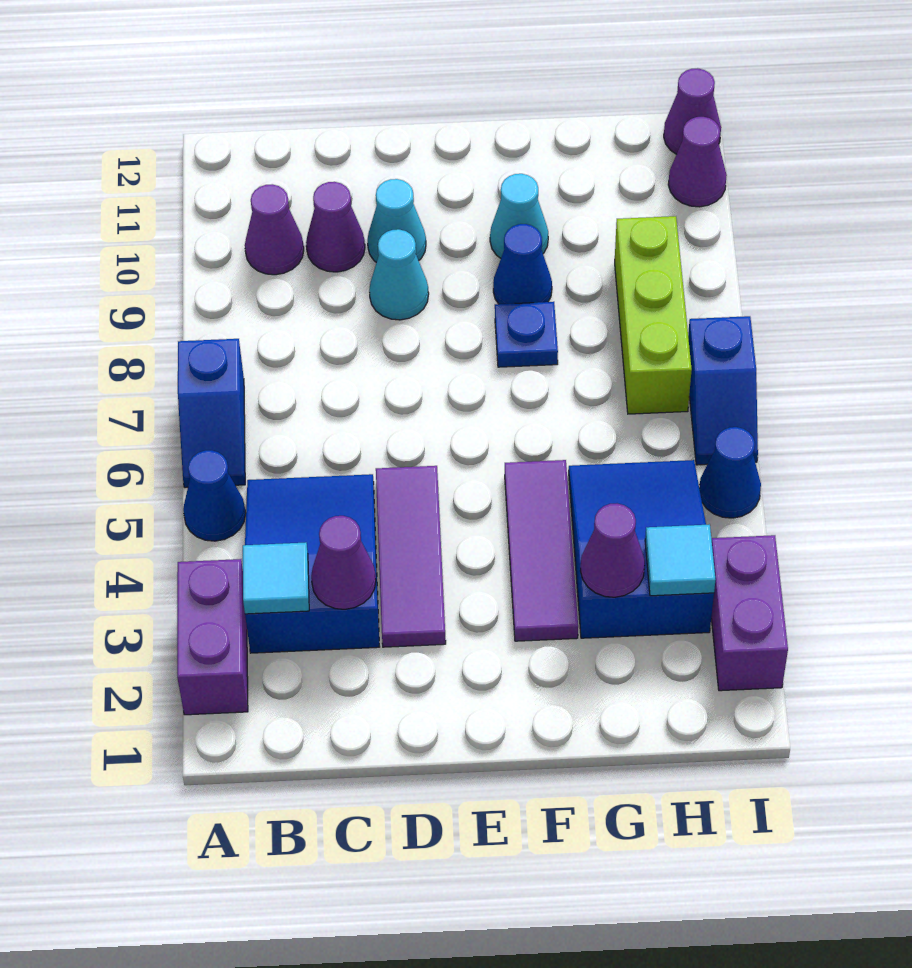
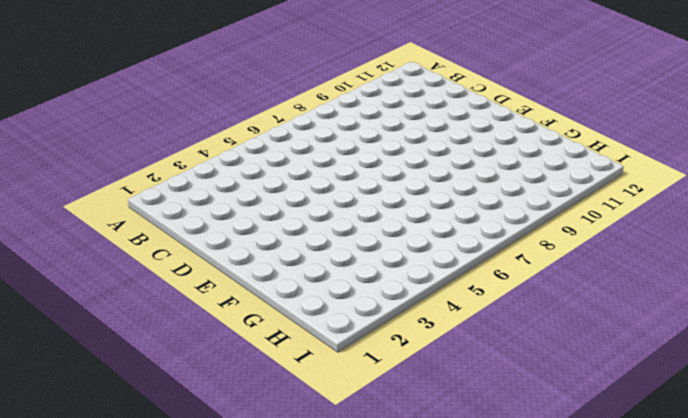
none -> purple 1x2 brick [177,559,248,715]
none -> blue 1x1 cone [183,450,246,541]
none -> blue 1x2 slope [178,339,245,488]

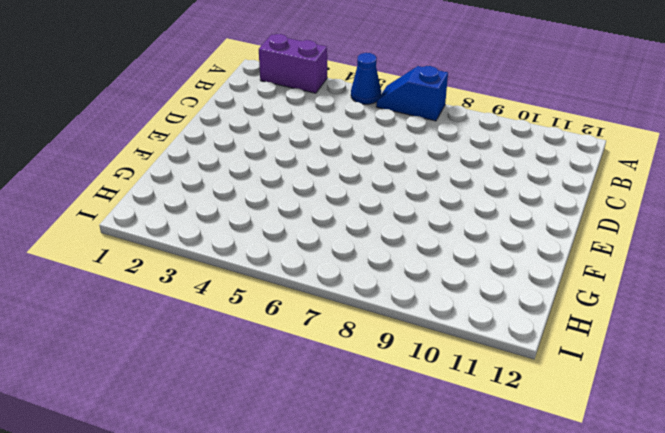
none -> blue 2x3 slope [245,474,379,653]
none -> purple 1x1 cone [245,184,304,275]
none -> purple 1x1 cone [306,182,365,272]

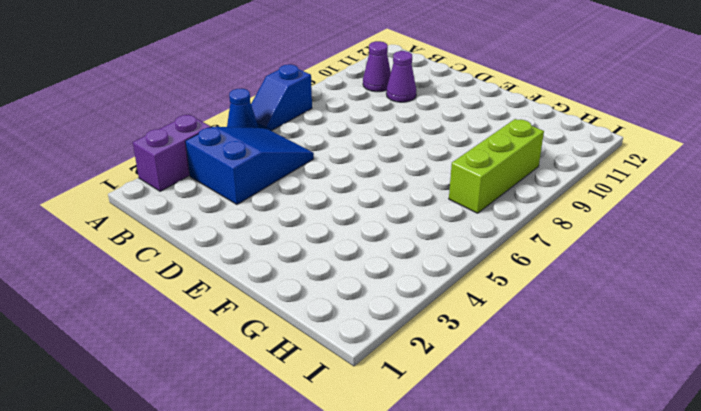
none -> purple 1x3 tile [376,466,446,647]
none -> cyan 1x1 cone [369,229,429,320]
none -> cyan 1x1 cone [368,179,426,262]

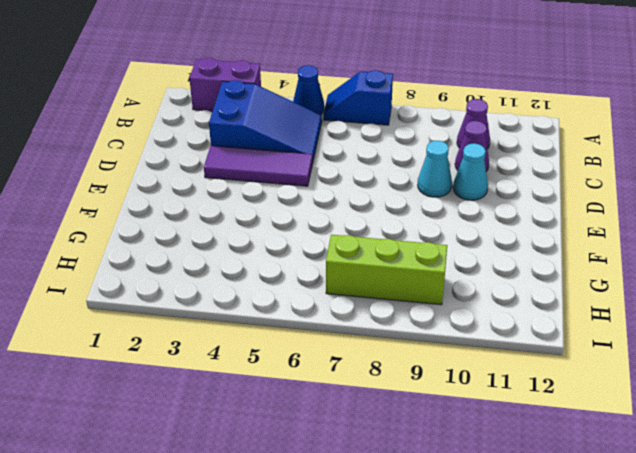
none -> purple 1x3 tile [505,460,578,641]
none -> blue 1x1 plate [495,302,558,367]
none -> blue 1x1 cone [493,224,552,304]

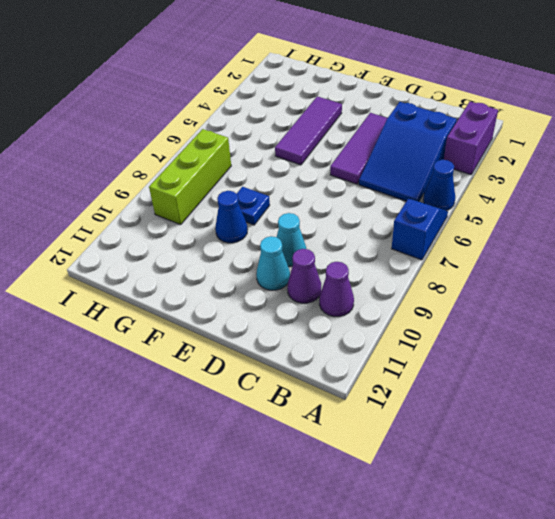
none -> cyan 1x1 cone [490,174,548,258]
none -> blue 2x3 slope [569,460,714,638]
none -> purple 1x2 brick [711,535,788,691]

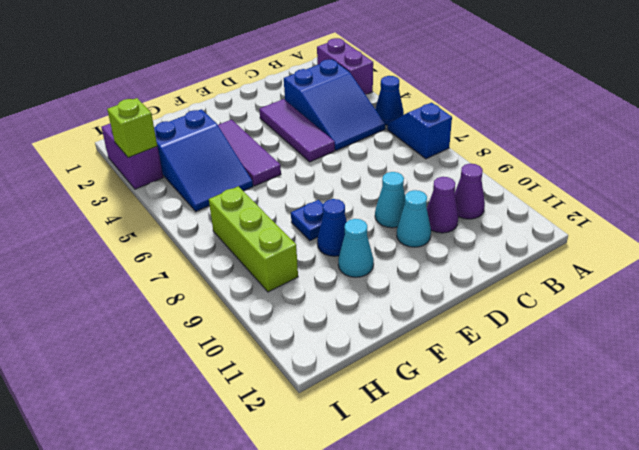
lime 1x1 brick [107,98,157,158] -> none
none -> blue 1x1 cone [699,427,761,518]
none -> blue 1x2 slope [688,316,758,465]
none -> purple 1x1 cone [668,117,727,207]

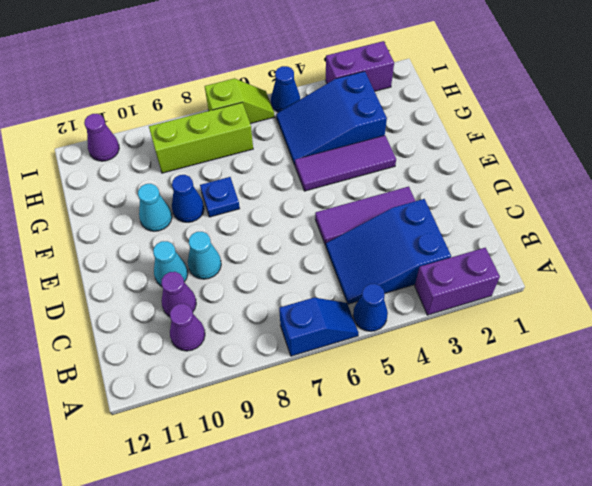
lime 1x2 slope [205,78,275,124] -> blue 1x2 slope [688,316,758,465]
none -> purple 1x1 cone [664,68,721,154]
none -> cyan 1x1 tile [243,542,309,614]
none -> purple 1x1 cone [311,516,376,609]

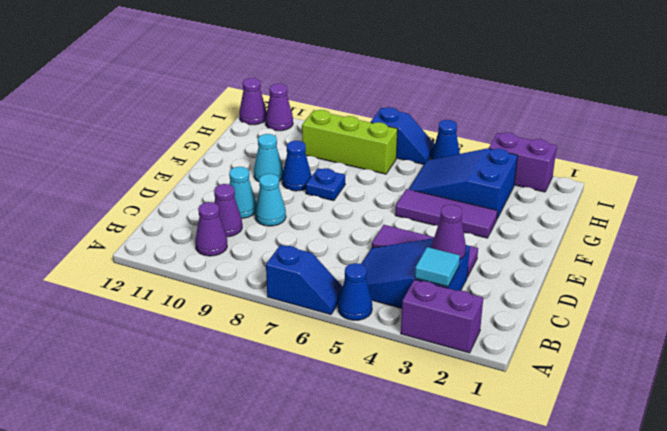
none -> purple 1x1 cone [580,504,645,597]
none -> cyan 1x1 tile [645,524,716,596]

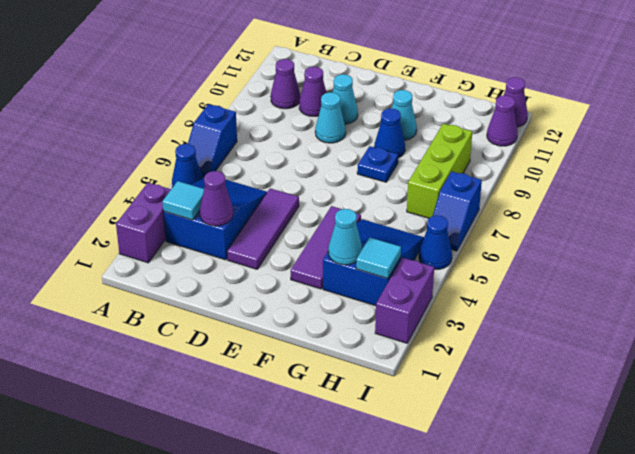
cyan 1x1 cone [328,209,362,265] -> purple 1x1 cone [580,504,645,597]

